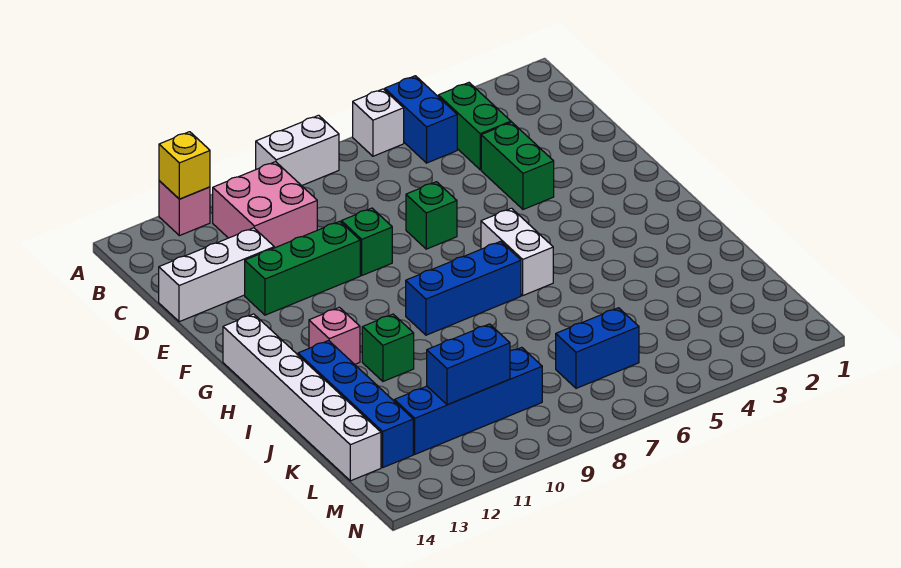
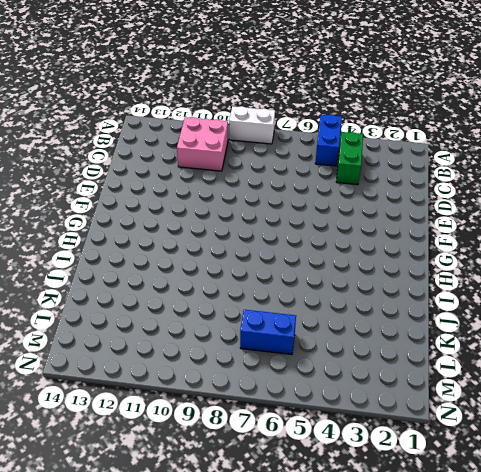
none -> white 1x1 brick [353,89,404,156]
none -> pink 1x1 brick [159,181,210,236]
none -> green 1x2 brick [481,122,554,209]

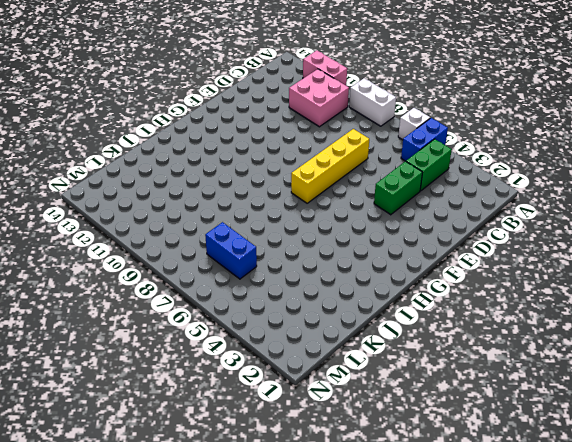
pink 1x2 brick [303,51,347,85] -> pink 1x1 brick [159,181,210,236]
yellow 1x4 brick [291,129,369,203] -> green 1x1 brick [406,182,457,249]
none -> white 1x3 brick [159,228,274,322]
none -> green 1x1 brick [341,208,392,275]
none -> green 1x3 brick [245,221,360,315]

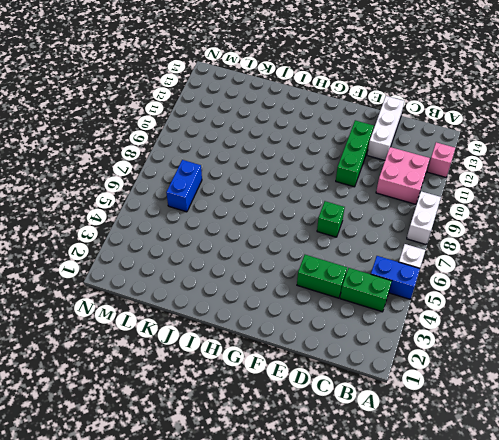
none -> green 1x1 brick [341,208,392,275]
none -> white 1x2 brick [481,208,553,295]
none -> white 1x6 brick [223,314,381,481]

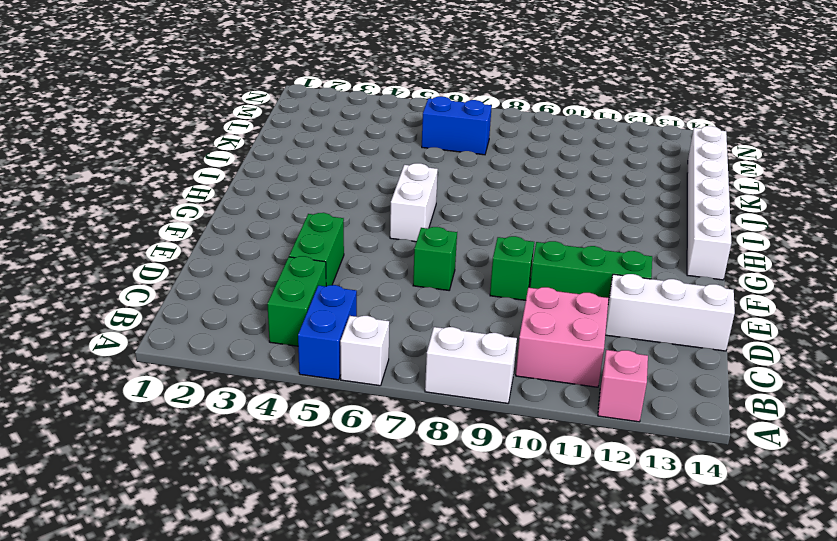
none -> blue 1x3 brick [406,241,521,335]
none -> pink 1x1 brick [309,307,360,364]
none -> green 1x1 brick [362,314,414,381]

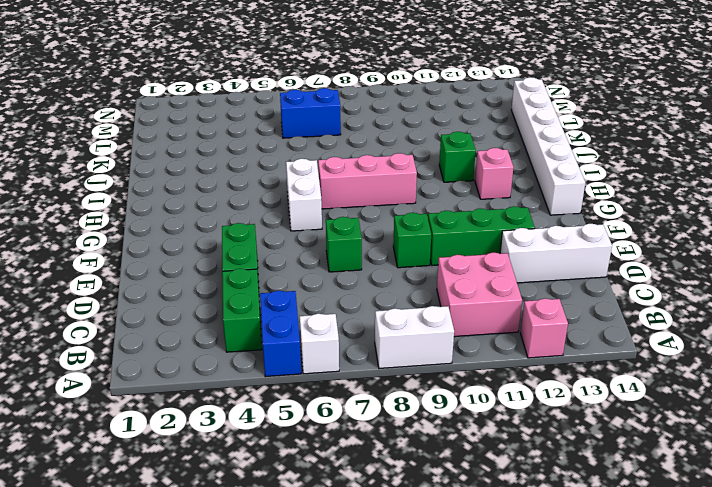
pink 1x3 brick [318,153,417,209] -> blue 1x3 brick [406,241,521,335]
none -> blue 1x4 brick [298,341,413,467]
none -> blue 1x4 brick [394,347,542,454]
none -> yellow 1x1 brick [159,132,210,199]

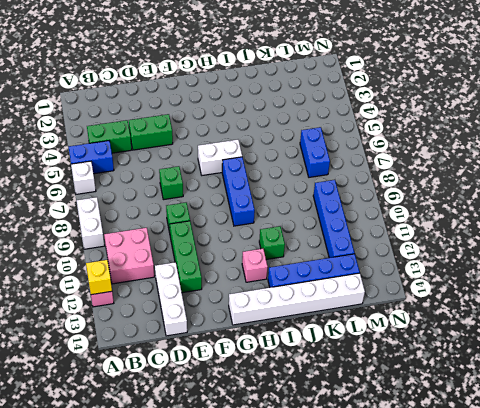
none -> blue 1x2 brick [427,324,510,405]

